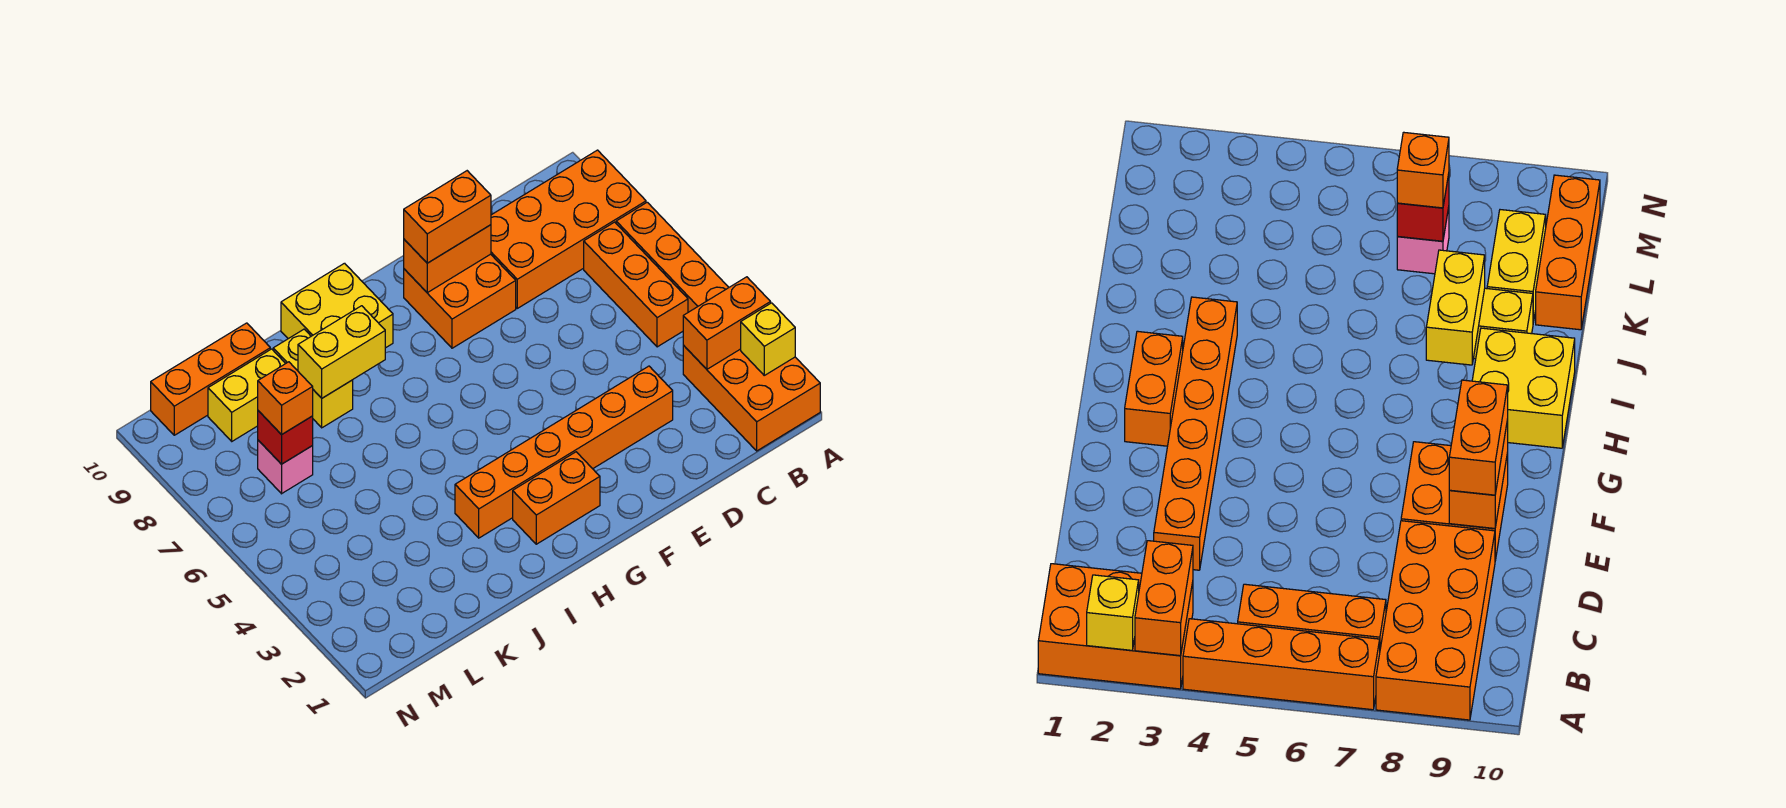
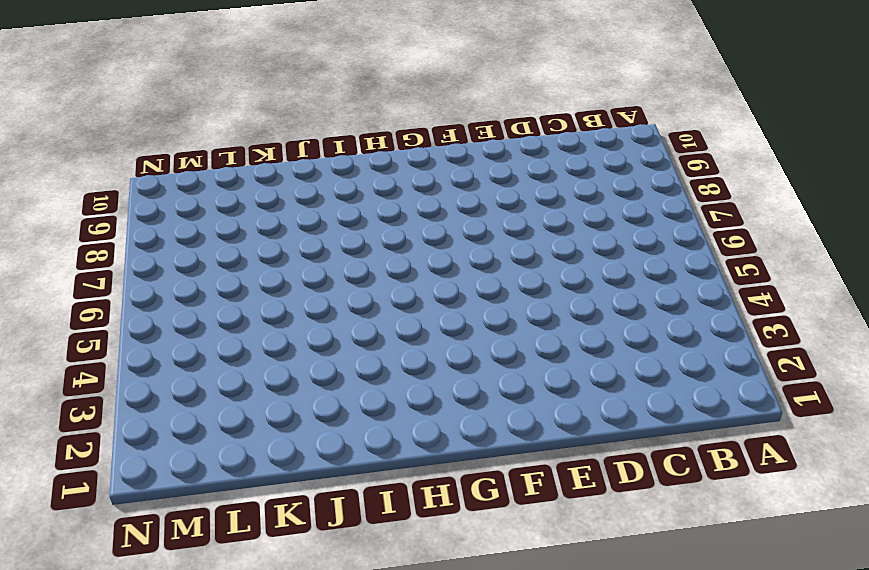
none -> orange 2x3 brick [683,345,820,451]
none -> orange 1x4 brick [616,202,729,312]
none -> orange 2x4 brick [491,150,646,308]

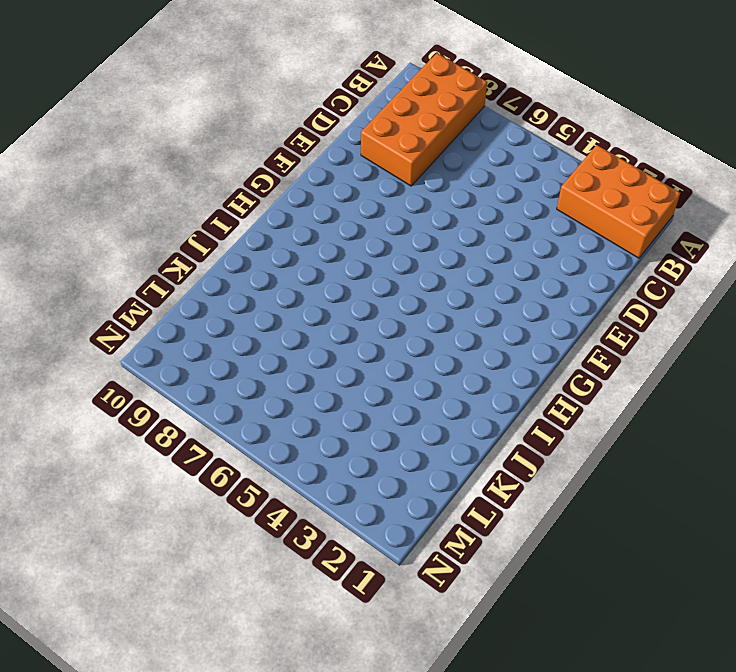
none -> orange 1x4 brick [616,202,729,312]
none -> orange 1x3 brick [584,222,688,347]
none -> orange 1x6 brick [455,366,673,538]

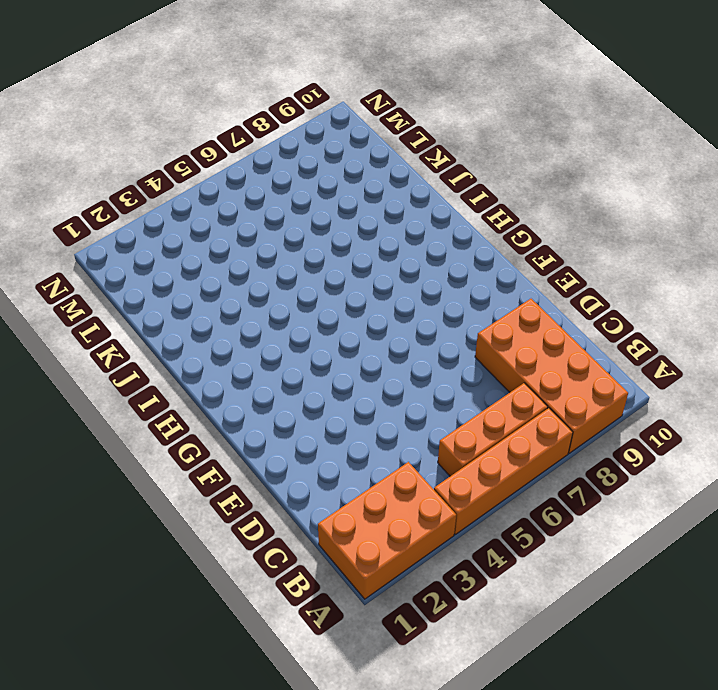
none -> orange 1x6 brick [455,366,673,538]
none -> orange 2x2 brick [404,254,516,348]
none -> orange 1x2 brick [513,452,600,544]

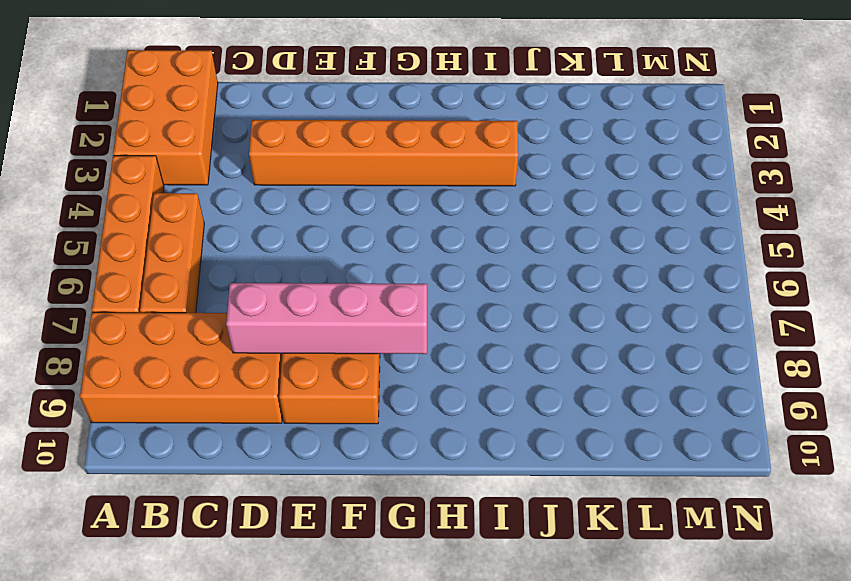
pink 1x4 brick [226,283,427,354] -> none
none -> orange 1x2 brick [513,452,600,544]
none -> yellow 2x2 brick [281,263,393,348]
none -> yellow 1x2 brick [273,329,353,428]

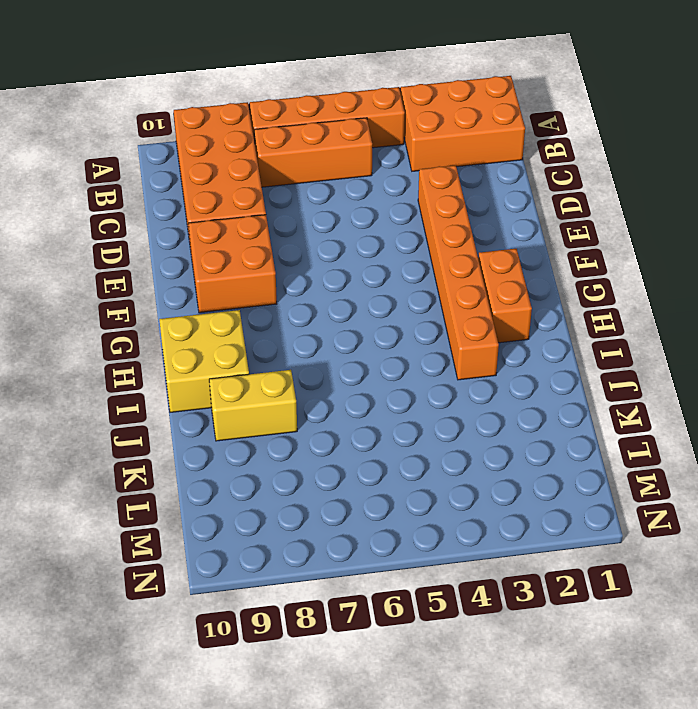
none -> yellow 1x2 brick [208,349,286,441]
none -> orange 1x3 brick [151,323,270,435]
none -> pink 1x1 brick [258,440,313,494]

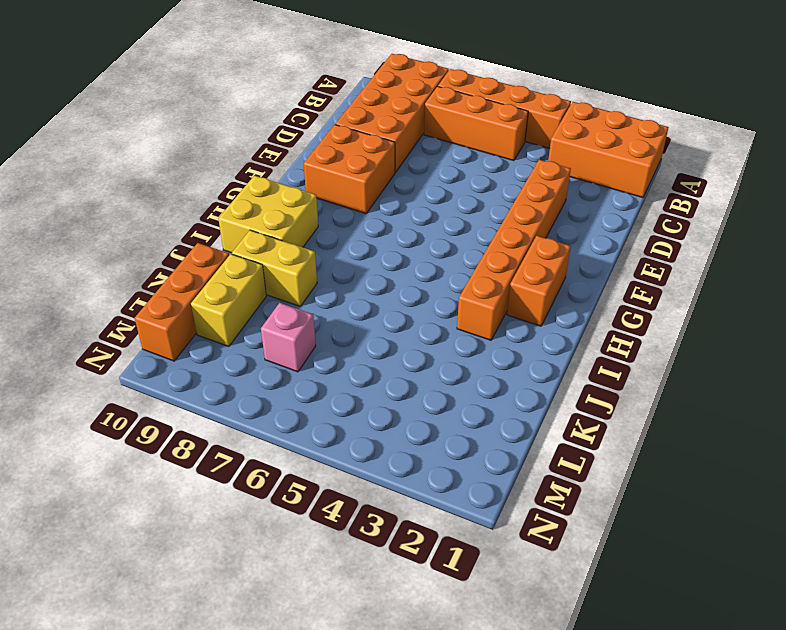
none -> yellow 1x1 brick [741,303,795,375]
none -> orange 1x2 brick [683,277,771,369]
none -> orange 1x2 brick [404,225,491,293]

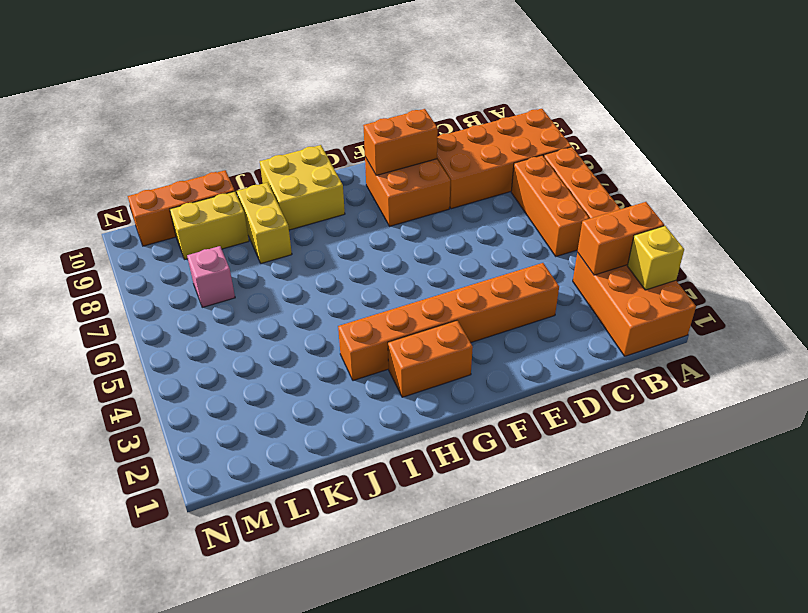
none -> yellow 1x2 brick [298,306,385,398]
none -> red 1x1 brick [258,411,313,464]
none -> orange 1x2 brick [404,171,491,263]

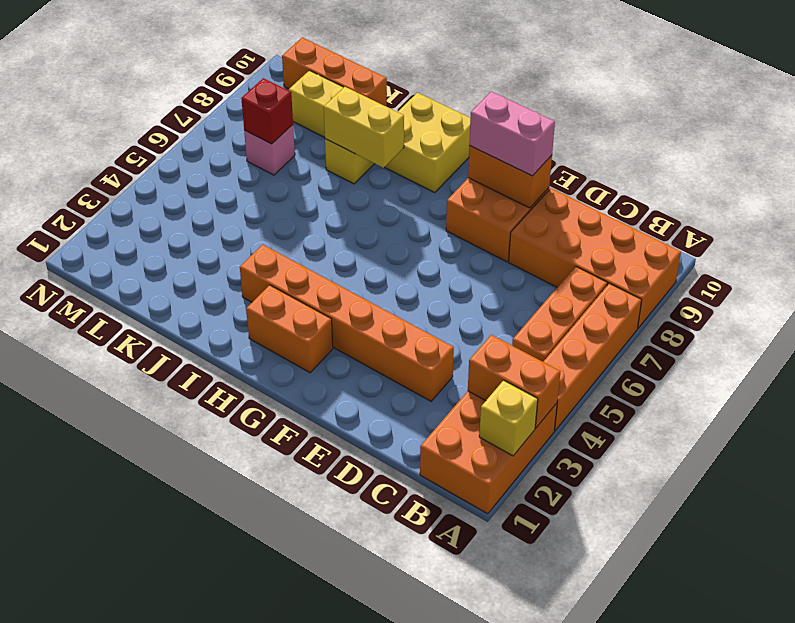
pink 1x2 brick [469,92,555,176] -> orange 1x2 brick [404,171,491,263]
none -> orange 1x1 brick [258,362,313,435]

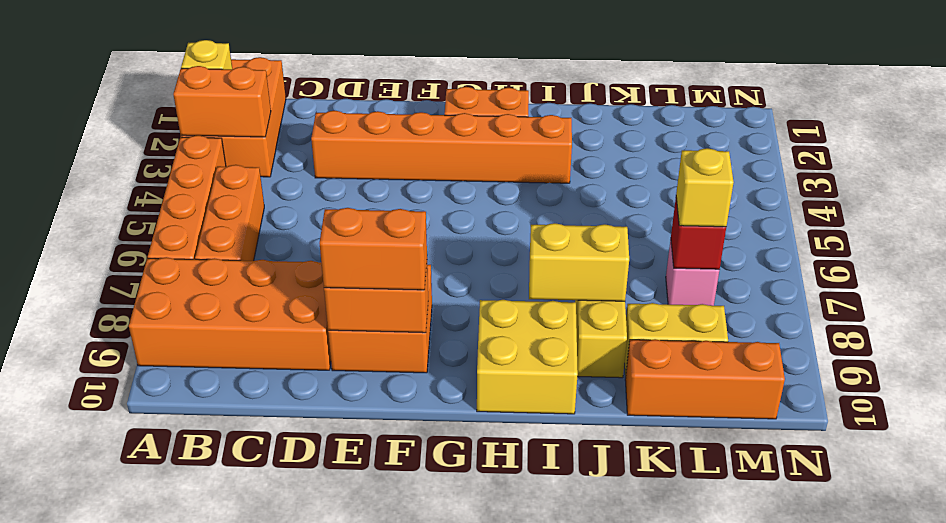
yellow 1x1 brick [676,148,734,227] -> orange 1x1 brick [258,362,313,435]

